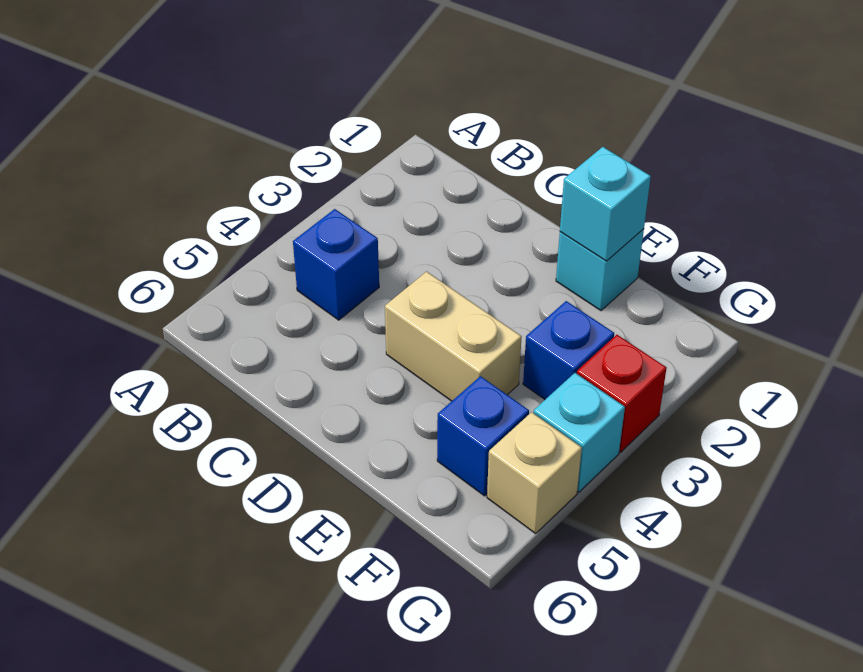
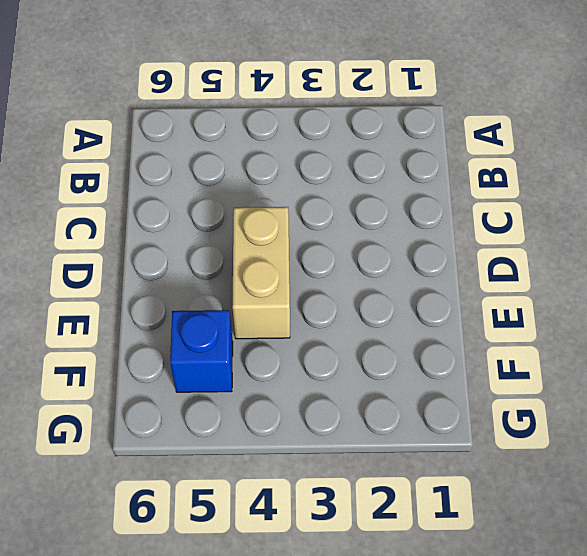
none -> blue 1x1 brick [293,209,379,320]
none -> cyan 1x1 brick [556,229,644,311]

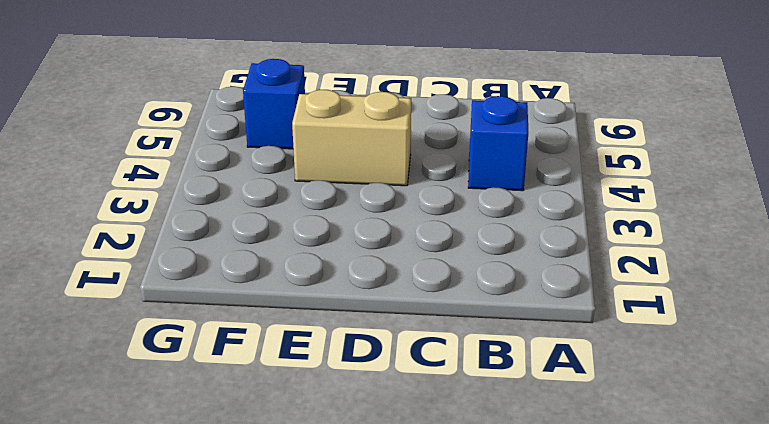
none -> cyan 1x1 brick [556,229,644,311]
none -> blue 1x1 brick [523,301,614,399]

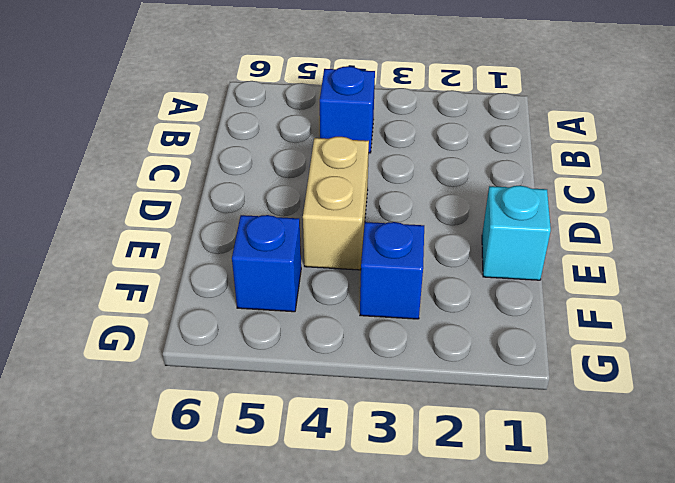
none -> red 1x1 brick [577,335,667,452]
none -> cyan 1x1 brick [534,373,625,492]

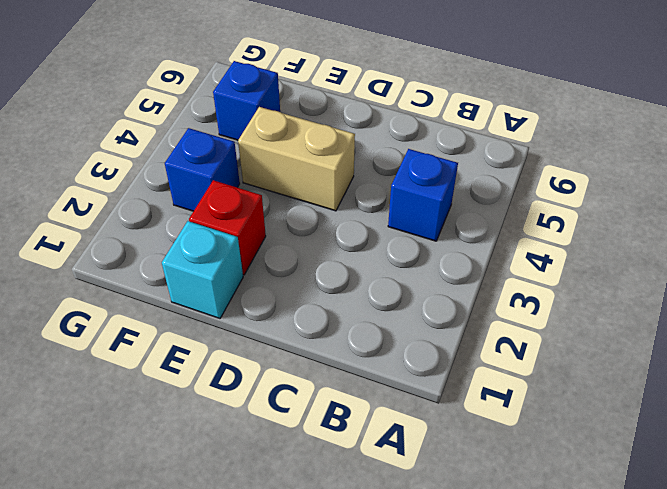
red 1x1 brick [189,180,266,275] -> red 1x1 brick moved to [577,335,667,452]
none -> cyan 1x1 brick [534,373,625,492]
none -> tan 1x1 brick [487,412,582,533]

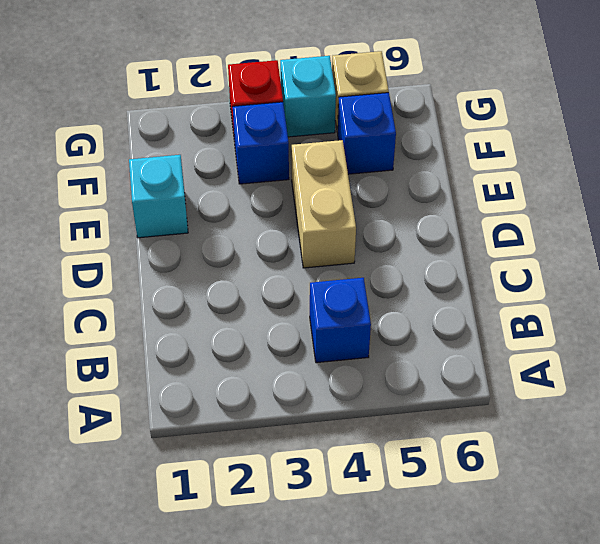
none -> cyan 1x1 brick [560,147,651,261]

